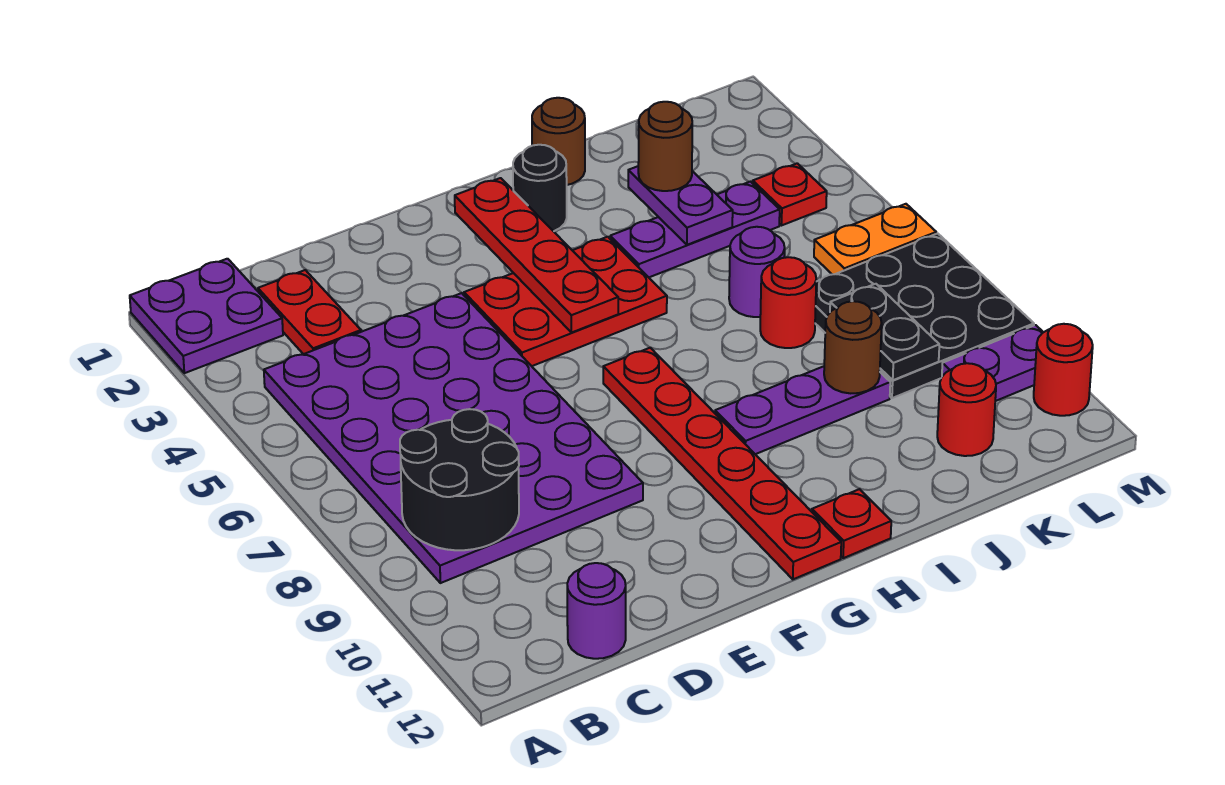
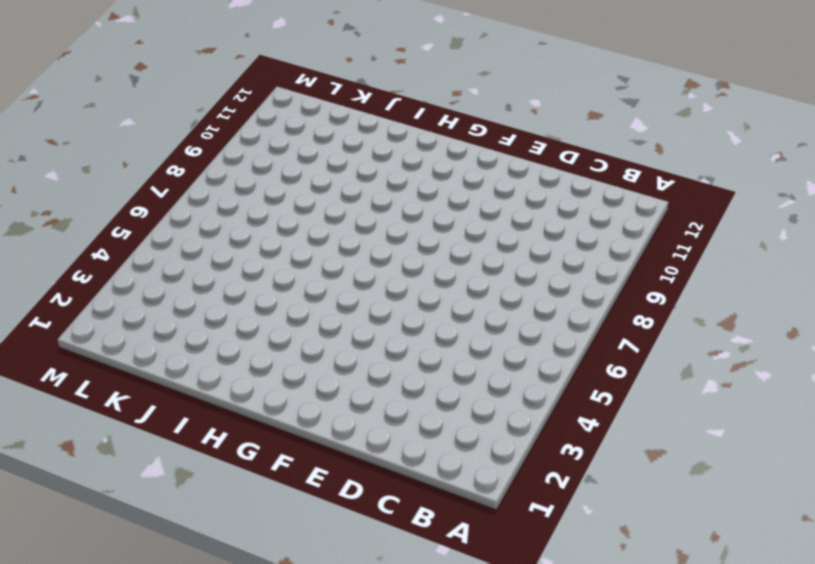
none -> purple 2x2 plate [130,259,283,373]
none -> purple 4x6 plate [264,293,643,583]
none -> red 1x2 plate [258,270,361,354]

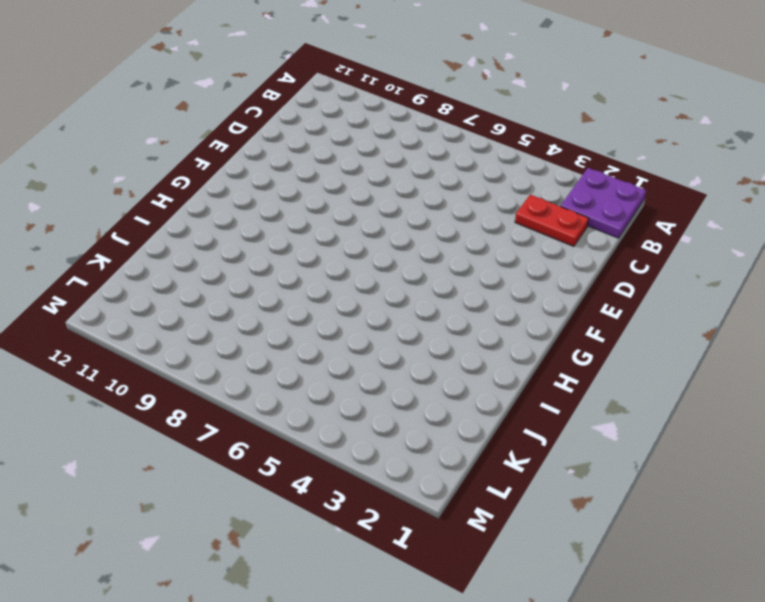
none -> purple 4x6 plate [264,293,643,583]
none -> purple 1x1 round brick [567,563,626,659]
none -> red 2x3 plate [464,237,667,366]

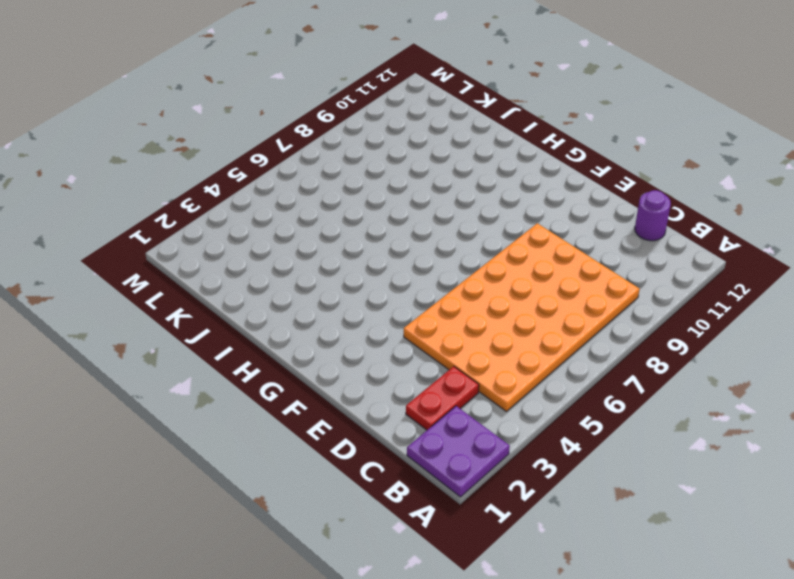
orange 4x6 plate [404,223,640,411] -> purple 4x6 plate [264,293,643,583]
none -> red 2x3 plate [464,237,667,366]
none -> red 1x6 plate [603,348,841,579]
none -> black 1x1 round brick [513,145,567,231]

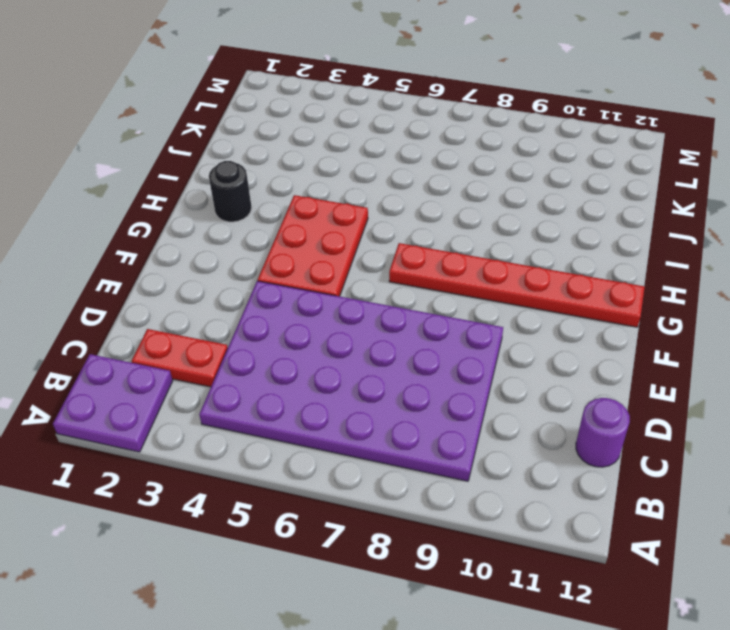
none -> purple 1x3 plate [715,366,890,454]
none -> red 1x1 plate [812,489,891,558]
none -> brown 1x1 round brick [532,98,585,185]

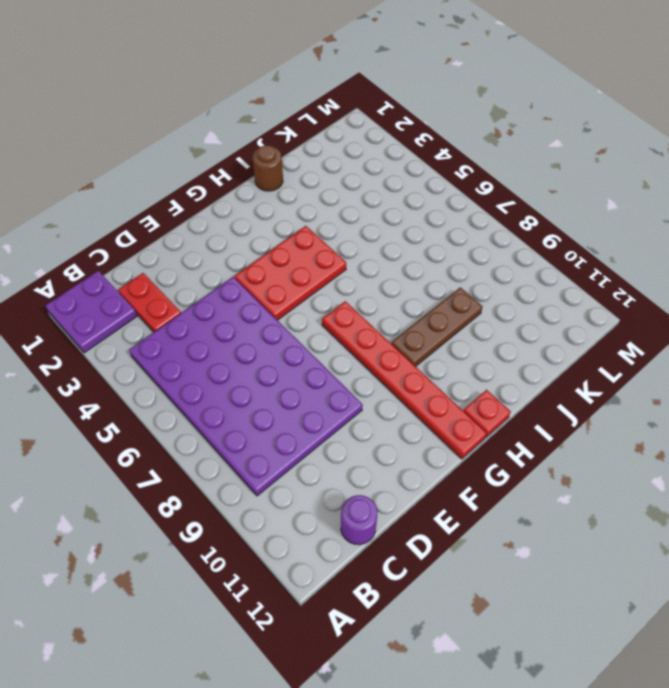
brown 1x3 plate [391,287,483,366] -> purple 1x3 plate [715,366,890,454]
none -> black 1x1 round brick [513,145,567,231]
none -> purple 1x3 plate [610,182,780,277]
none -> purple 1x1 round brick [729,227,785,317]

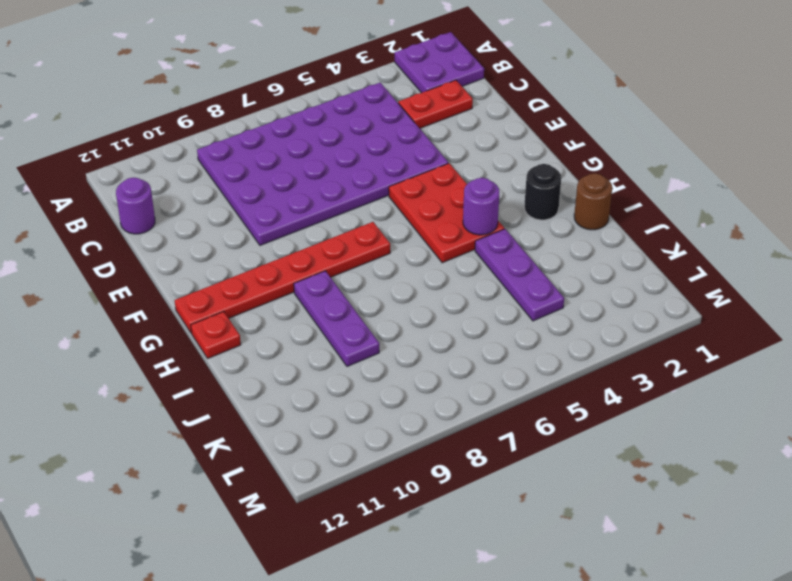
purple 1x1 round brick [463,178,499,235] -> purple 1x1 round brick moved to [729,227,785,317]
none -> red 1x1 round brick [760,257,816,348]
none -> black 3x3 plate [815,234,1034,398]
none -> red 1x1 round brick [937,363,996,456]

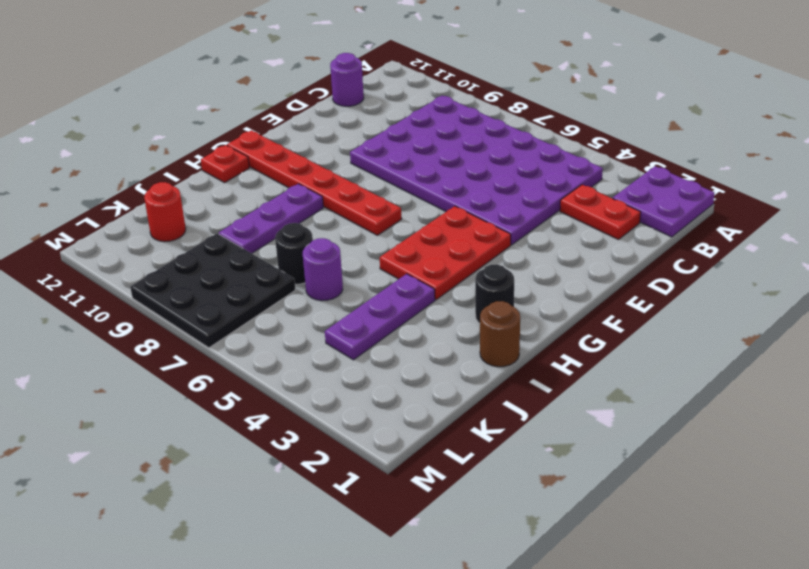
black 1x1 round brick [275,223,313,284] -> red 1x1 round brick [760,257,816,348]
none -> red 1x1 plate [753,163,827,225]
none -> orange 1x2 plate [814,204,936,274]
none -> purple 1x2 plate [942,325,1043,401]

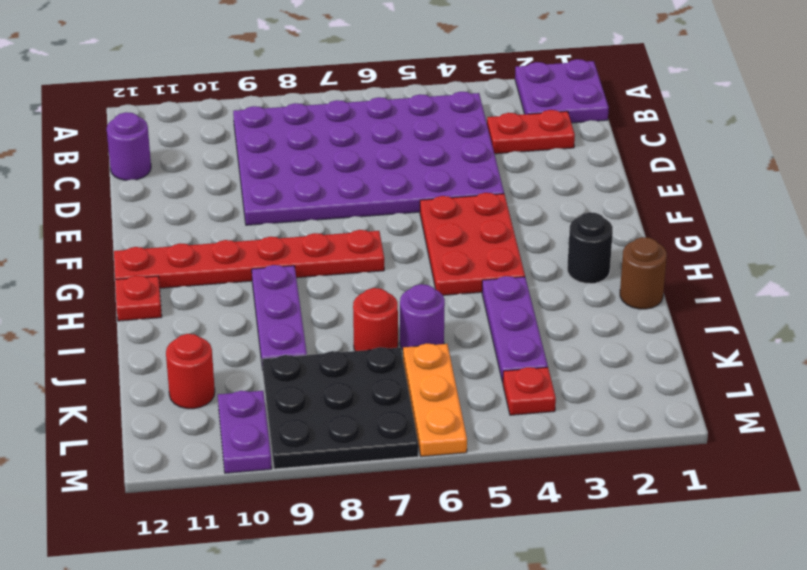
orange 1x3 plate [403,344,467,457] -> orange 1x2 plate [814,204,936,274]
none -> red 1x1 round brick [1034,324,1093,416]
none -> black 2x2 round brick [400,409,519,550]
none -> red 1x4 plate [455,178,618,333]

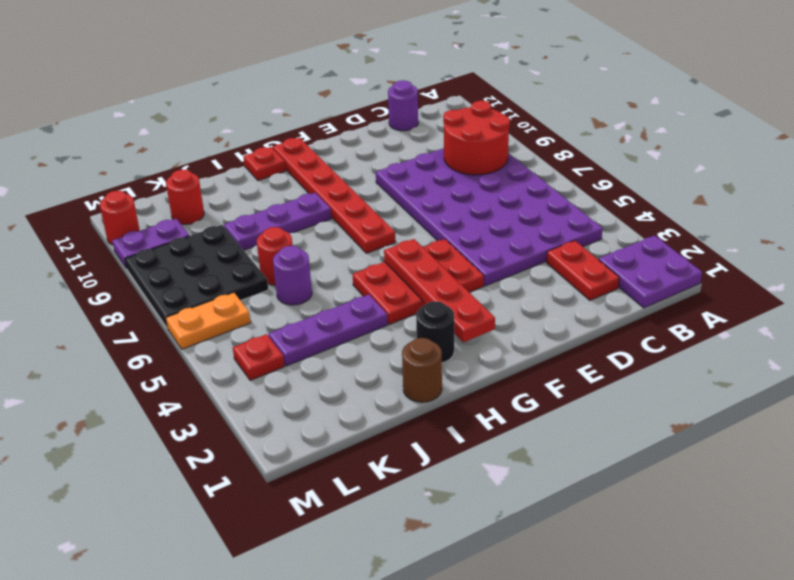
red 2x2 round brick [443,101,510,175] -> black 2x2 round brick [400,409,519,550]
none -> purple 1x2 plate [628,166,733,245]
none -> brown 1x1 round brick [824,301,882,393]
none -> black 1x2 plate [830,284,939,380]

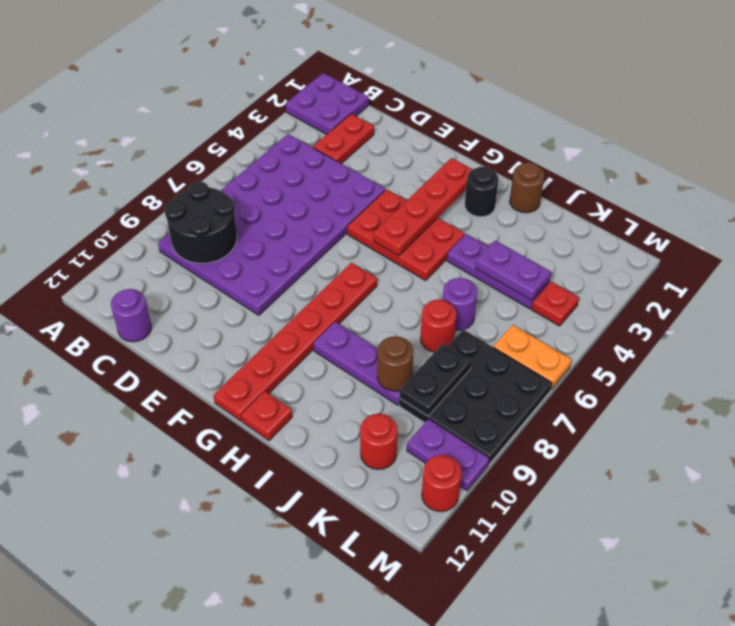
purple 1x2 plate [476,241,551,300] -> purple 1x2 plate turned to [628,166,733,245]
none -> brown 1x1 round brick [638,102,692,191]

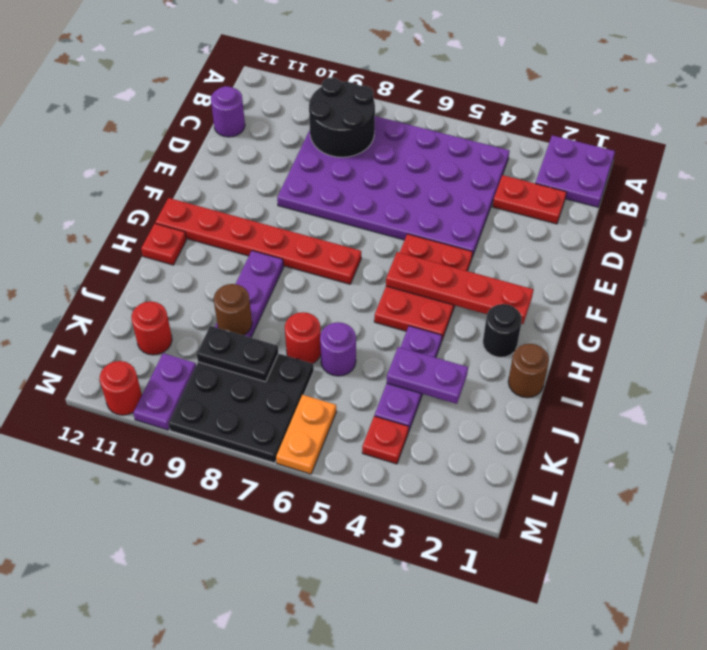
none -> brown 1x1 round brick [638,102,692,191]

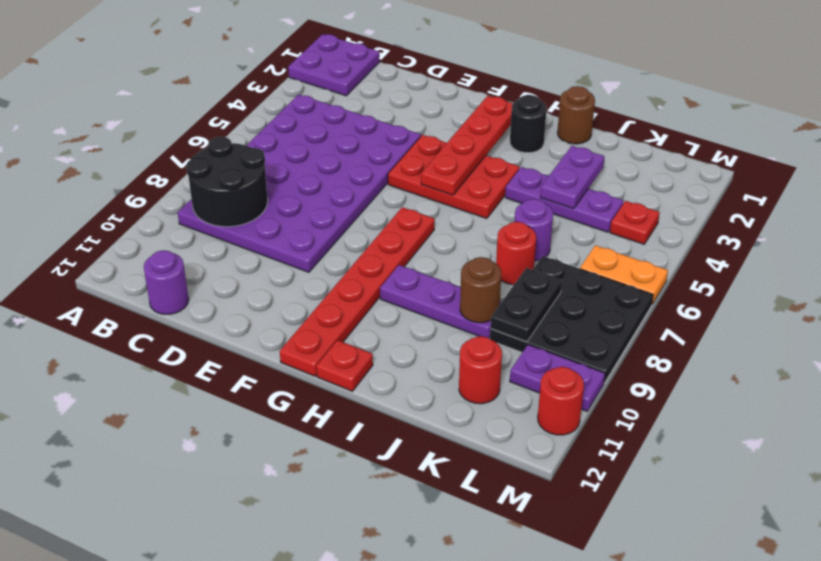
none -> red 1x2 plate [258,270,361,354]
none -> brown 1x1 round brick [638,102,692,191]

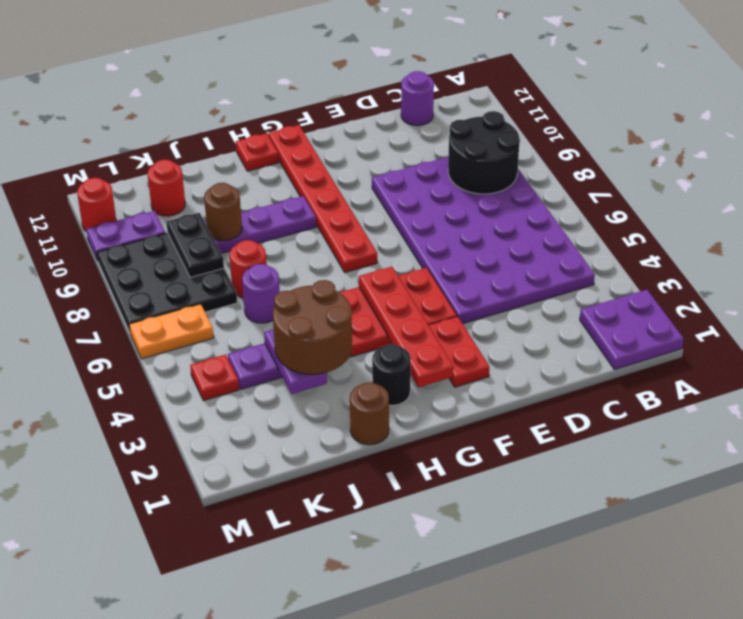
red 1x2 plate [429,316,489,387] -> red 1x2 plate moved to [258,270,361,354]
brown 2x2 round brick [273,280,352,374] -> brown 1x1 round brick [638,102,692,191]

